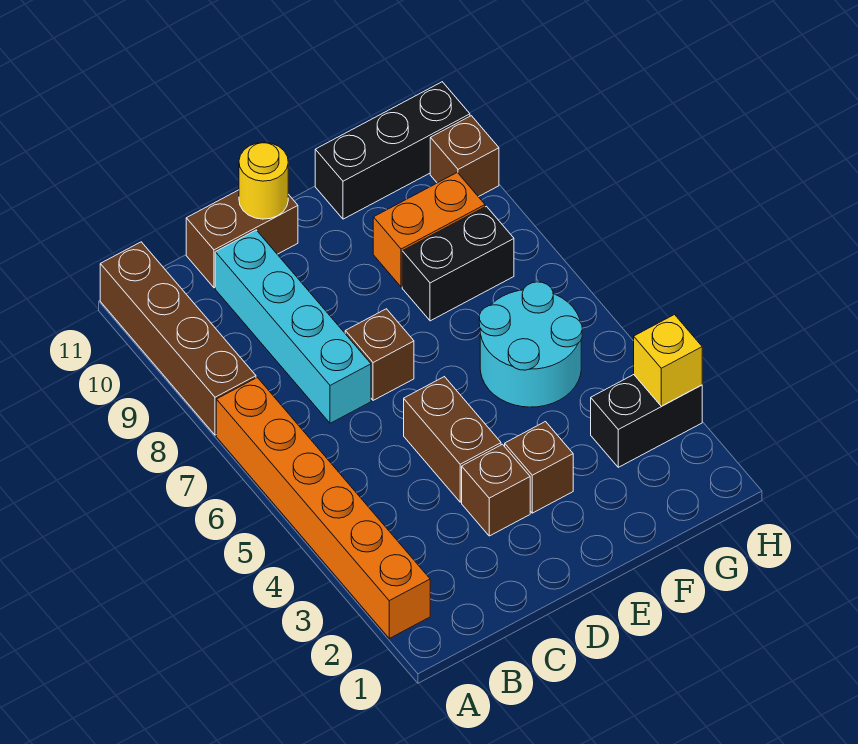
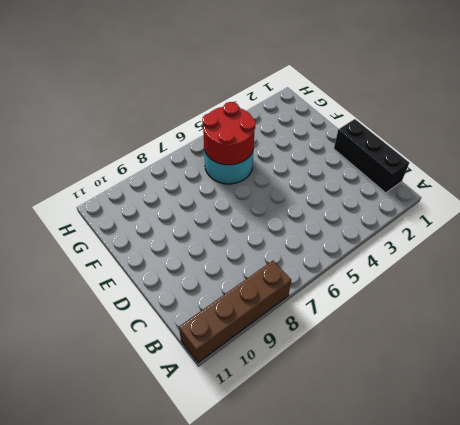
black 1x3 brick [334,119,409,193] -> black 1x3 brick moved to [315,82,470,219]
red 2x2 round brick [202,102,256,165] -> none
none -> orange 1x6 brick [216,377,430,638]
none -> cyan 1x4 brick [215,230,371,423]
none -> brown 1x2 brick [186,190,298,288]

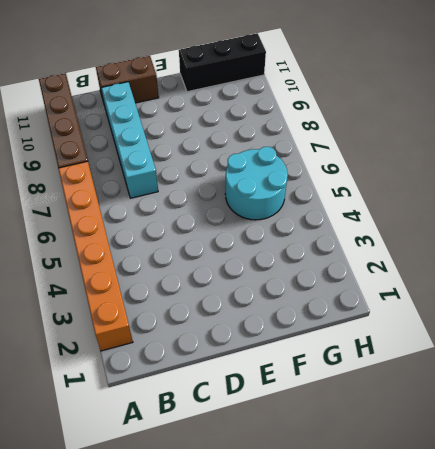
none -> brown 1x1 brick [462,444,530,536]
none -> brown 1x2 brick [404,377,501,502]
none -> brown 1x1 brick [345,309,414,400]

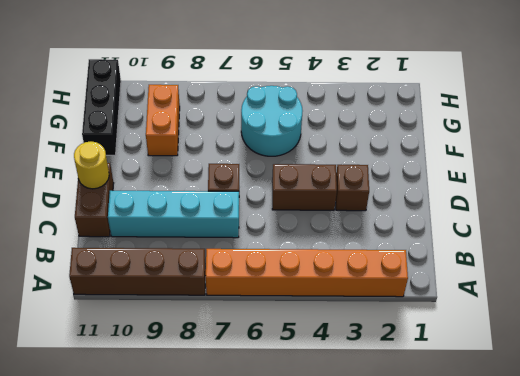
none -> brown 1x1 brick [505,422,573,513]
none -> black 1x2 brick [402,206,514,321]
none -> black 1x2 brick [591,375,702,467]

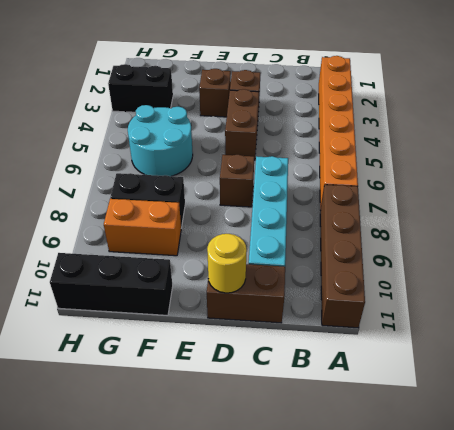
none -> brown 1x1 brick [430,116,499,197]
none -> yellow 1x1 brick [634,315,702,406]

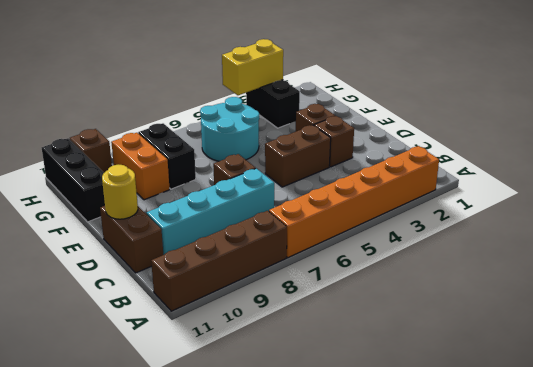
yellow 1x2 brick [222,39,283,95] -> yellow 1x1 brick [634,315,702,406]

